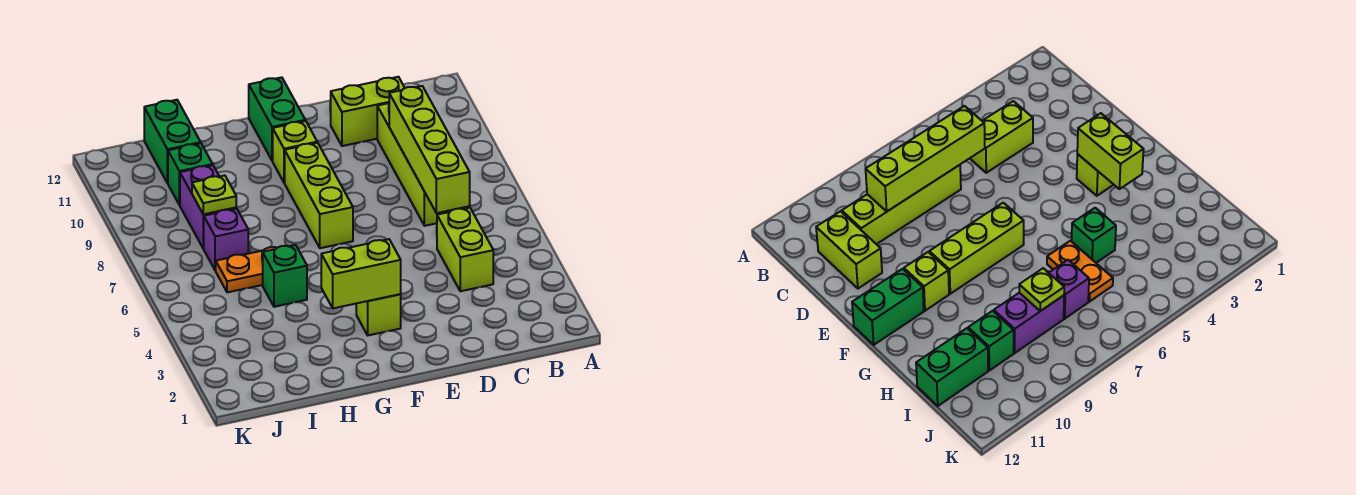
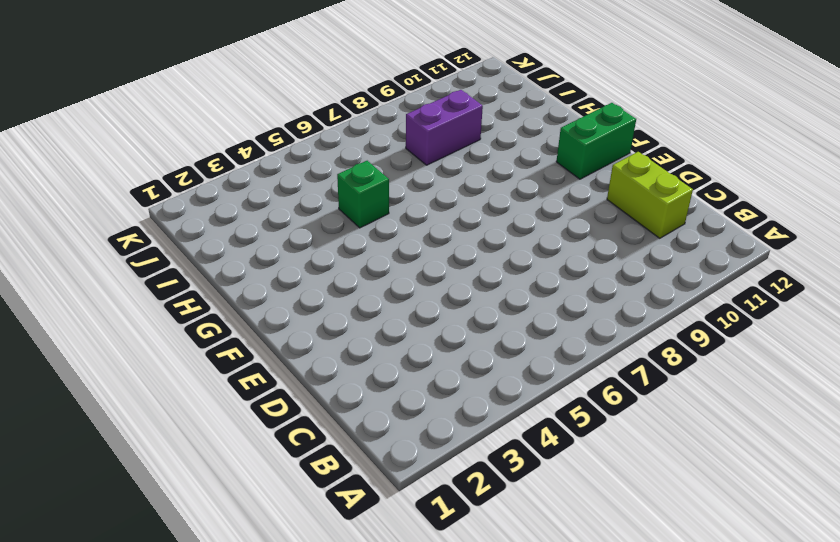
none -> lime 1x2 brick [437,208,493,291]
none -> lime 1x4 brick [377,103,452,226]
none -> lime 1x1 brick [356,294,401,335]

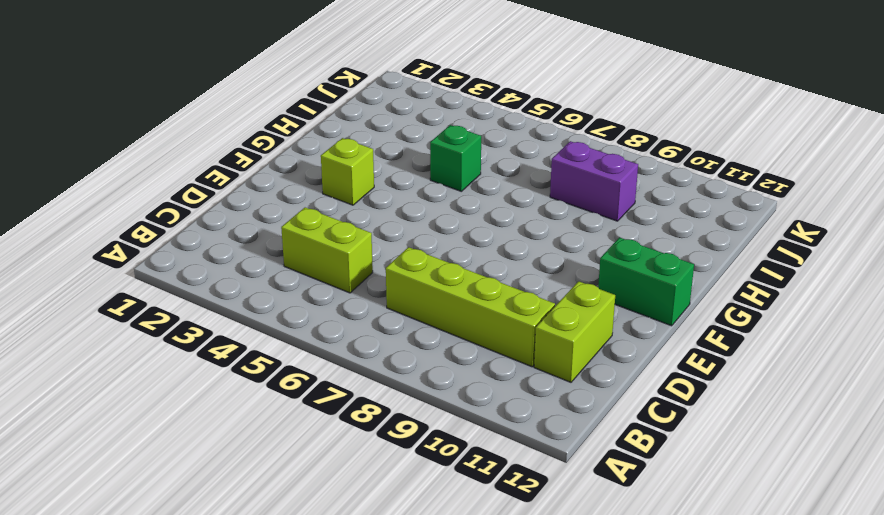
none -> lime 1x3 brick [285,143,353,248]
none -> lime 1x1 brick [273,121,317,183]
none -> orange 1x2 plate [216,247,278,292]

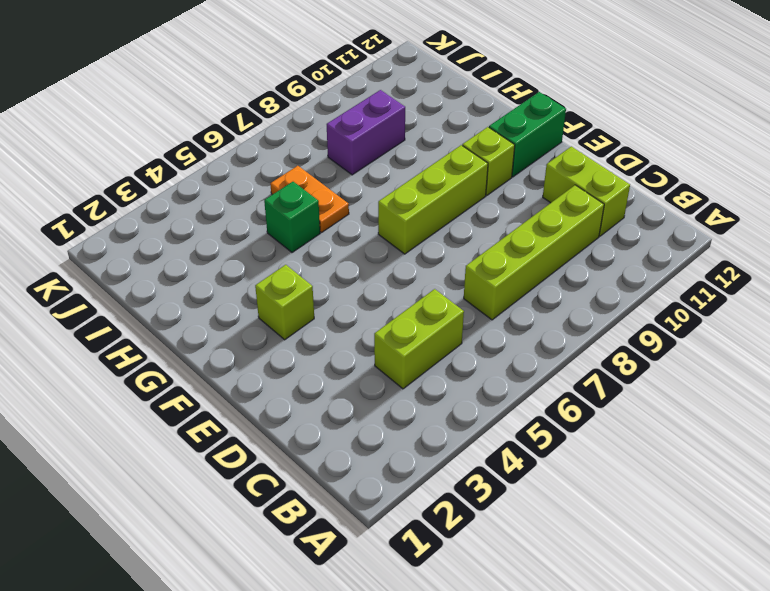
none -> purple 1x1 brick [204,209,248,271]
none -> green 1x1 brick [168,143,213,205]
none -> green 1x2 brick [144,100,201,183]

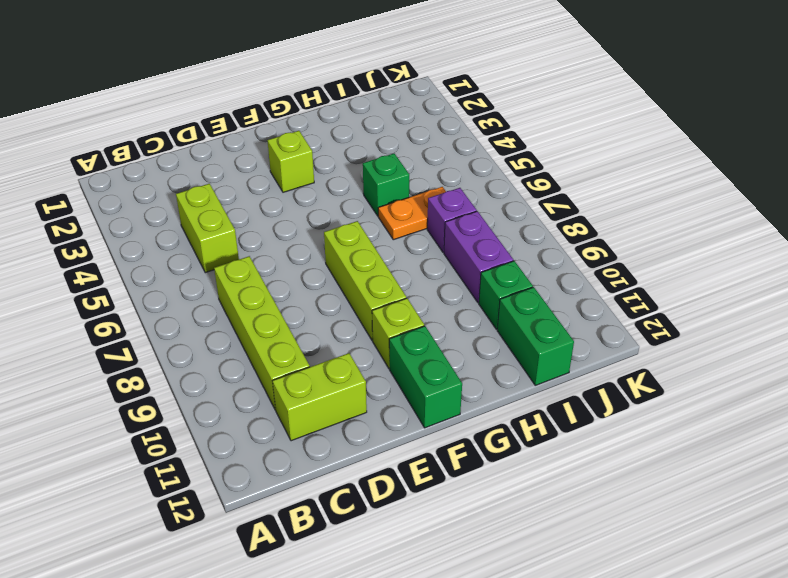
none -> lime 1x4 brick [389,86,470,213]
none -> lime 1x2 brick [321,239,401,308]
none -> lime 1x1 plate [192,175,236,214]

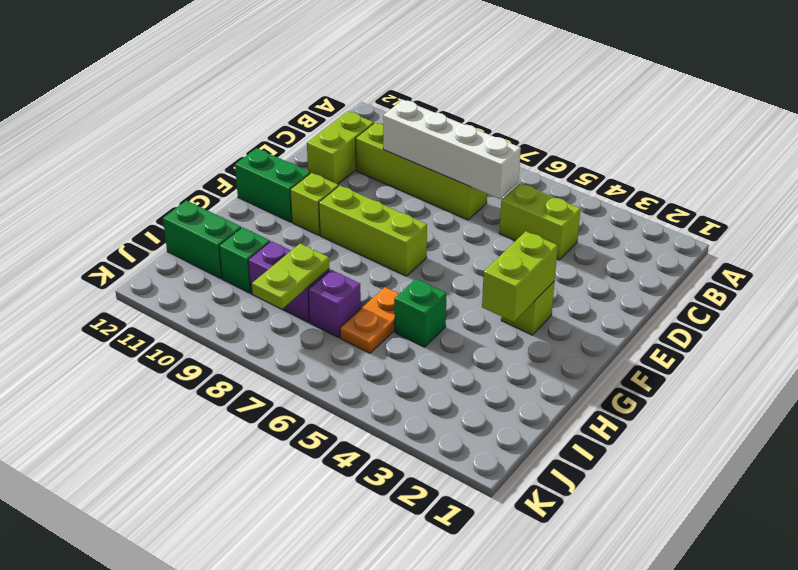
white 1x4 brick [383,100,521,199] -> lime 1x4 brick [389,86,470,213]
lime 1x2 plate [252,244,329,309] -> lime 1x1 plate [192,175,236,214]

